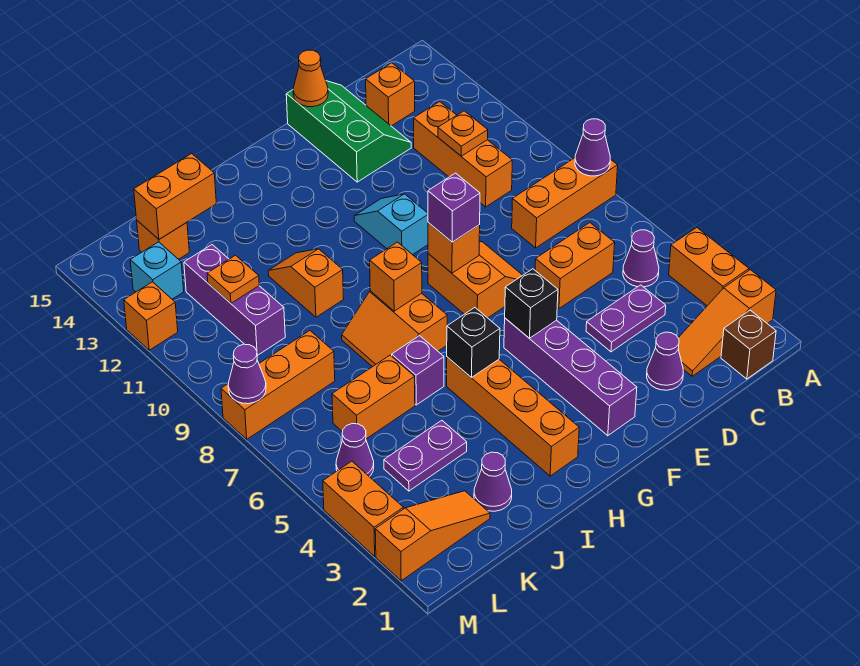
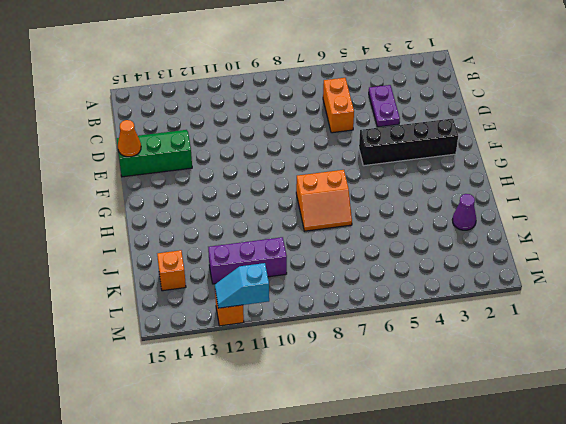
black 1x4 brick [359,119,458,166] -> purple 1x4 brick [504,318,637,436]
cyan 1x2 slope [215,263,269,308] -> cyan 1x2 slope moved to [354,194,428,255]
none -> orange 1x3 slope [678,270,776,376]
none -> orange 1x2 brick [669,228,749,306]
none -> orange 1x3 brick [512,158,618,248]
none -> brown 1x1 brick [721,310,776,379]

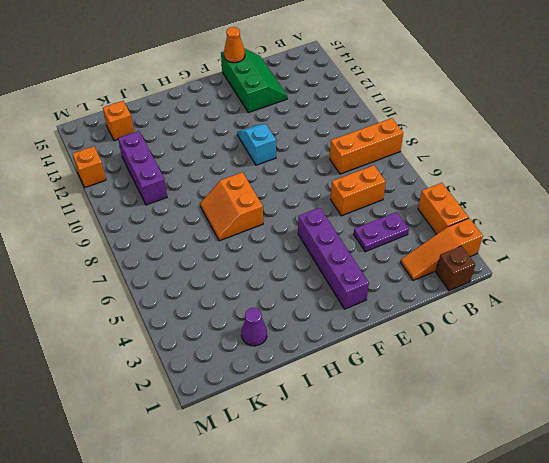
none -> purple 1x1 cone [623,230,659,287]
none -> orange 1x3 brick [414,102,512,207]
none -> orange 1x1 brick [366,63,415,126]
none -> purple 1x1 cone [647,332,683,390]

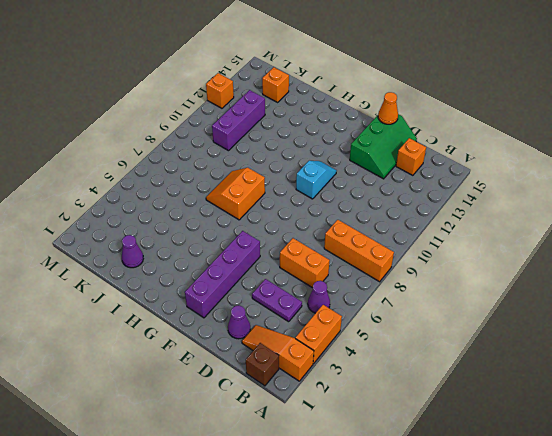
none -> orange 1x3 brick [414,102,512,207]
none -> orange 2x2 slope [428,241,523,318]
none -> orange 1x4 brick [447,357,579,476]
none -> purple 1x1 brick [392,336,444,405]

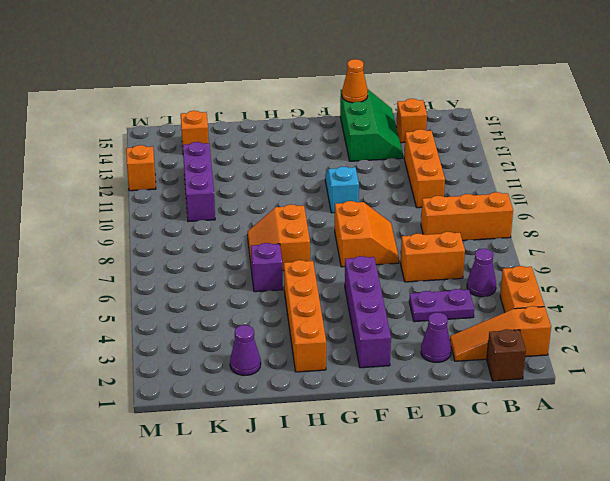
none -> orange 1x2 slope [268,249,344,317]
none -> purple 1x2 plate [384,420,467,491]
none -> orange 1x2 brick [332,355,415,439]
none -> orange 1x3 slope [375,491,490,581]

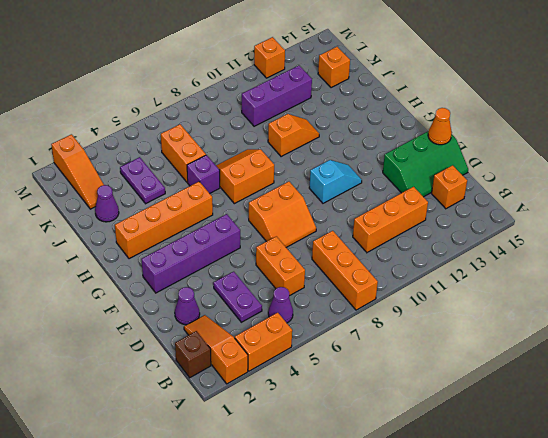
none -> orange 1x3 brick [221,331,335,439]
none -> purple 1x1 cone [336,424,374,477]
none -> cyan 1x1 brick [130,242,184,299]
none -> orange 1x2 brick [323,461,403,556]

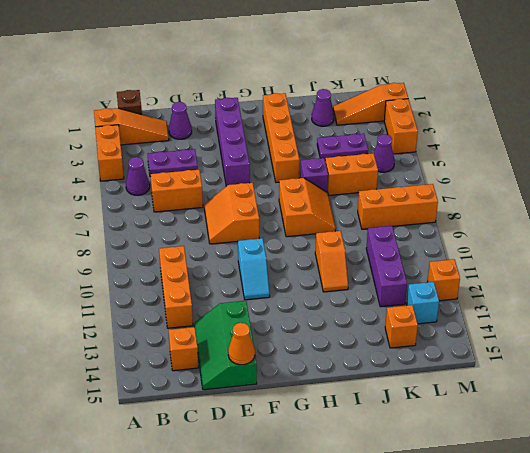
none -> orange 1x3 brick [512,158,618,248]
none -> purple 1x1 cone [575,119,610,176]
none -> orange 1x1 plate [438,111,488,156]
none -> black 1x1 brick [505,269,558,338]

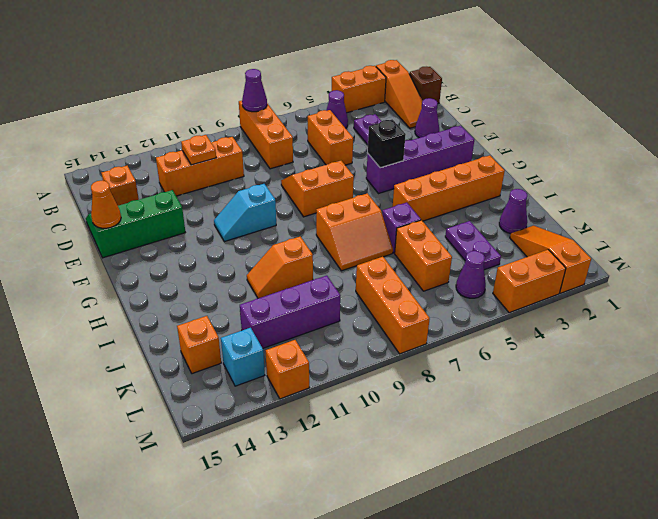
none -> orange 1x1 brick [428,223,480,273]
none -> black 1x1 brick [447,308,500,378]
none -> orange 1x1 brick [370,242,422,311]
none -> orange 1x2 brick [134,154,216,239]

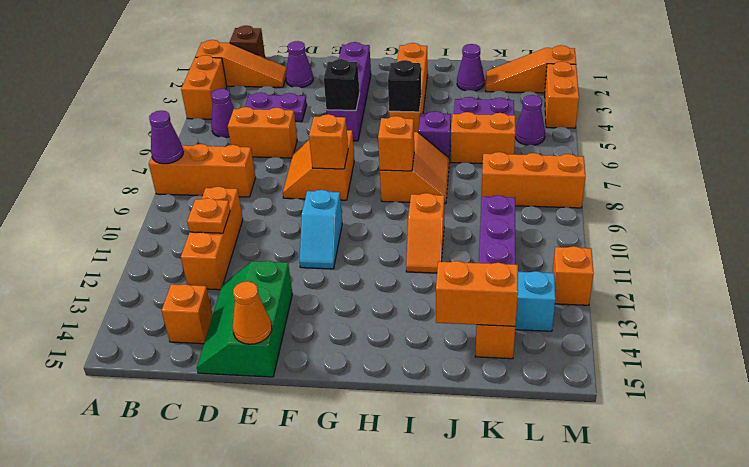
none -> orange 1x1 plate [207,255,259,303]
none -> purple 1x1 cone [228,344,266,404]
none -> purple 1x1 brick [428,173,480,242]

